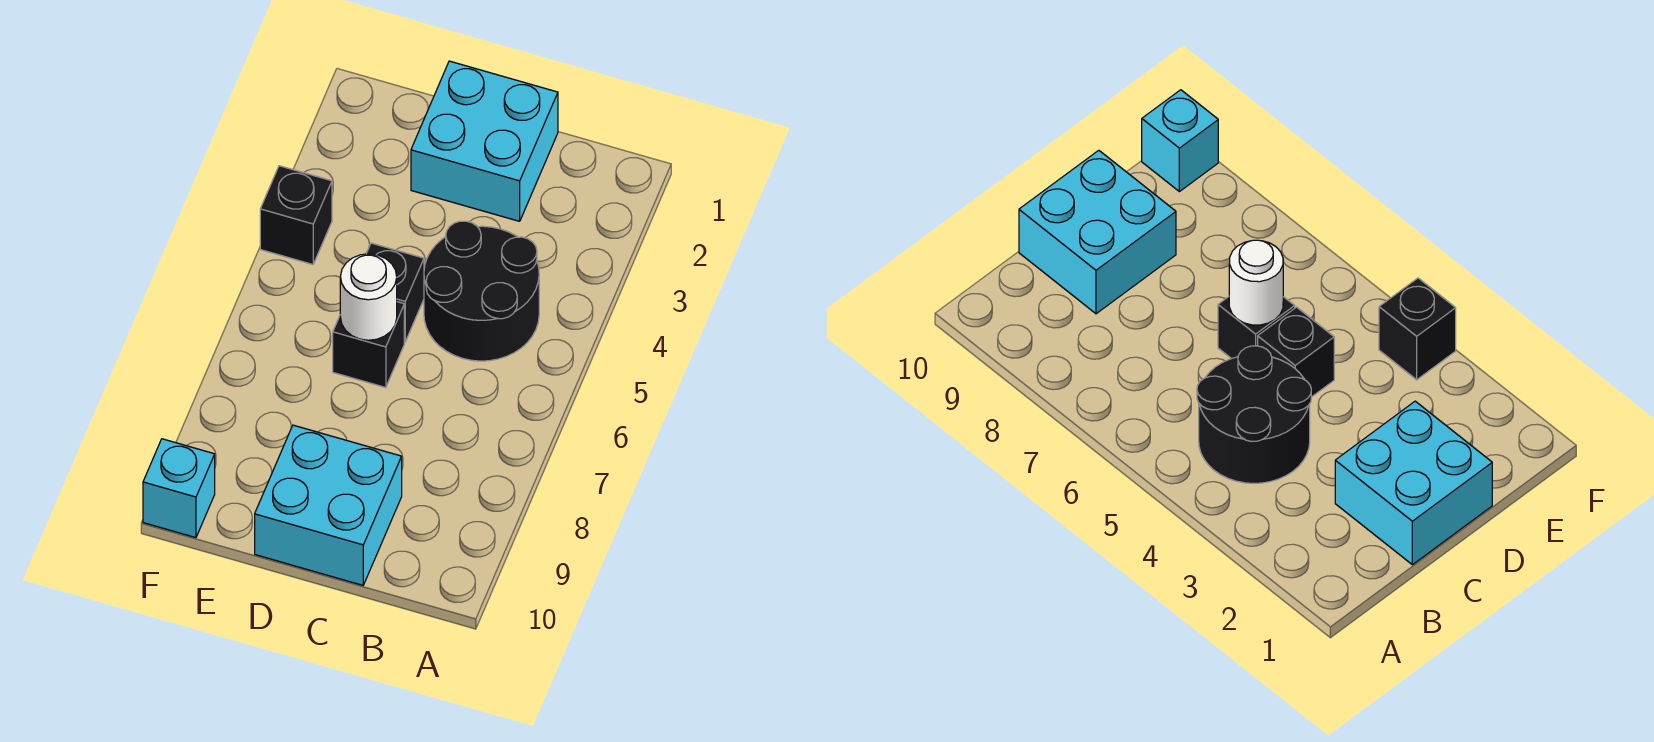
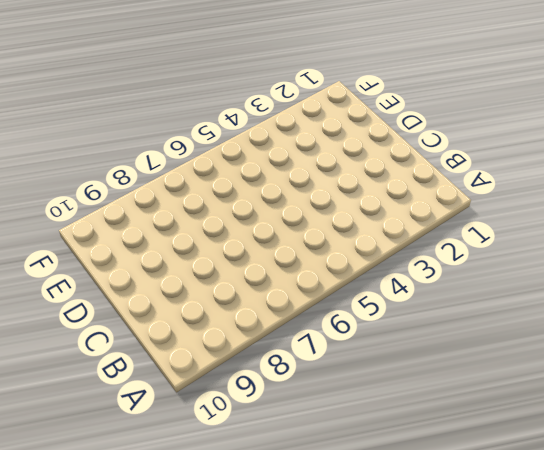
none -> black 2x2 round brick [424,221,539,361]
none -> cyan 2x2 brick [411,61,558,221]

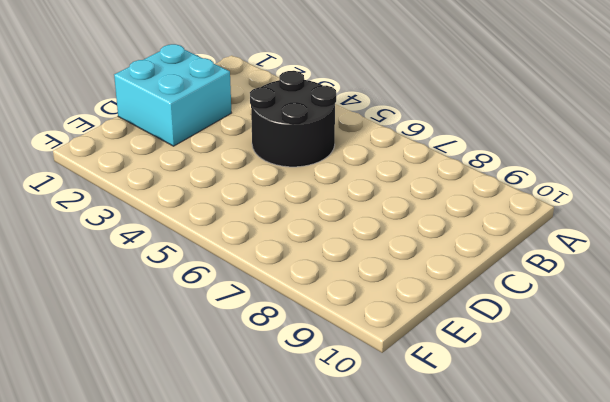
none -> cyan 2x2 brick [255,425,402,585]
none -> black 1x1 brick [366,243,424,342]

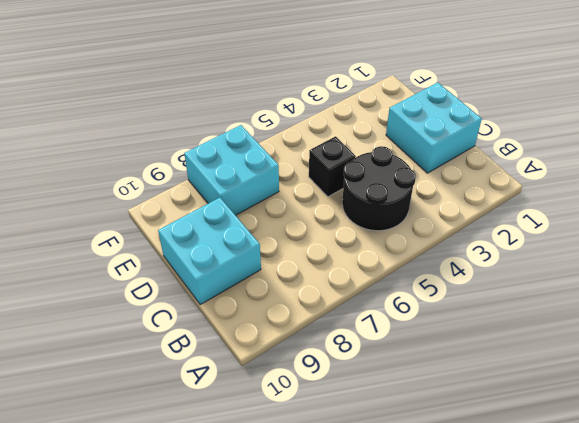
cyan 2x2 brick [184,125,279,215] -> none
none -> black 1x1 brick [333,302,404,388]
none -> black 1x1 brick [260,166,332,264]

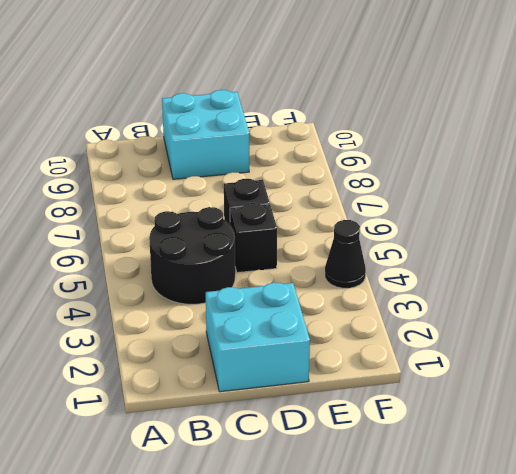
black 1x1 cone [325,220,366,288] -> black 1x1 brick [260,166,332,264]
none -> cyan 1x1 brick [143,439,215,538]
none -> white 1x1 round brick [340,254,397,340]

